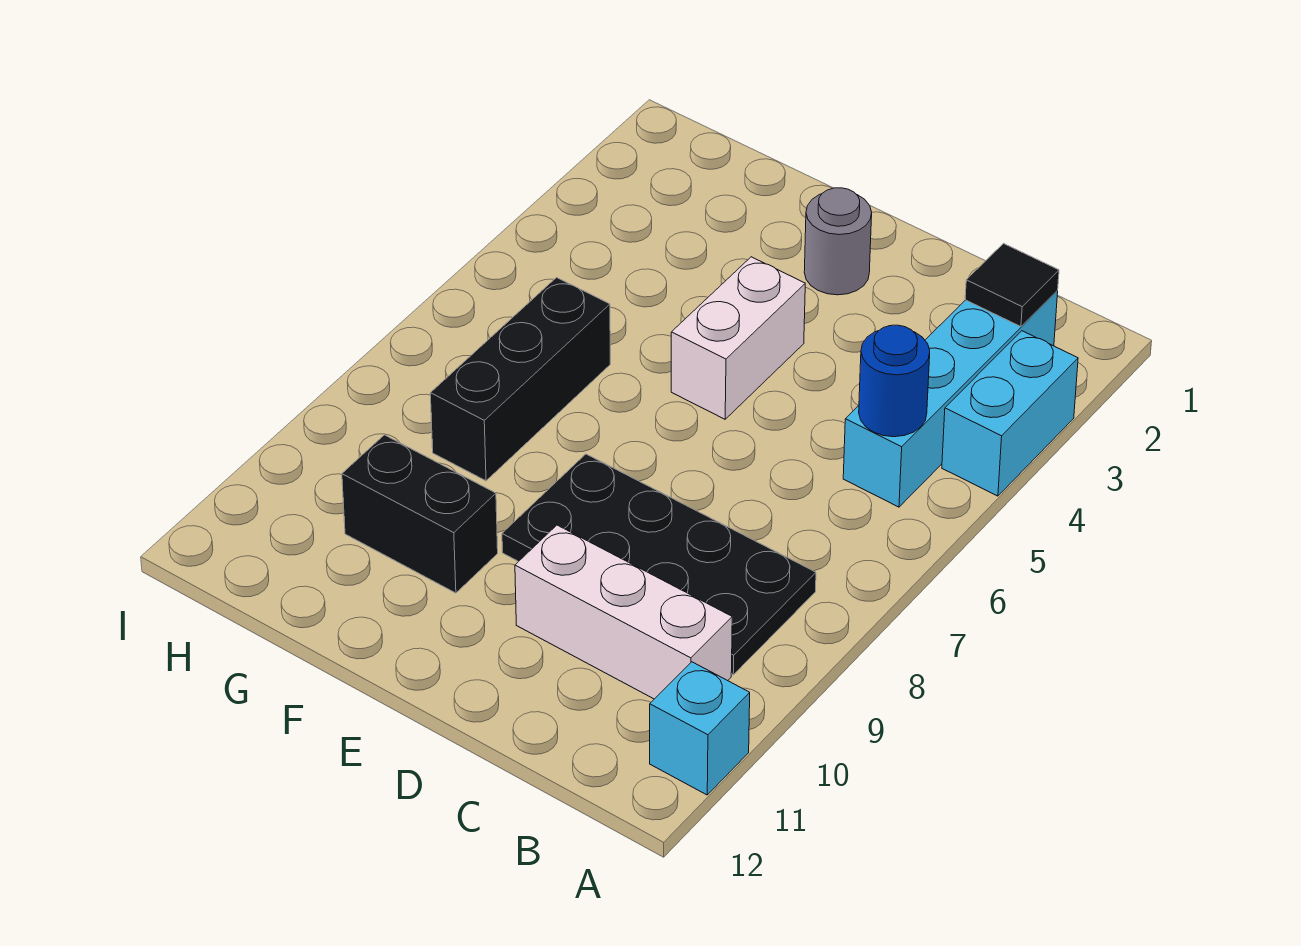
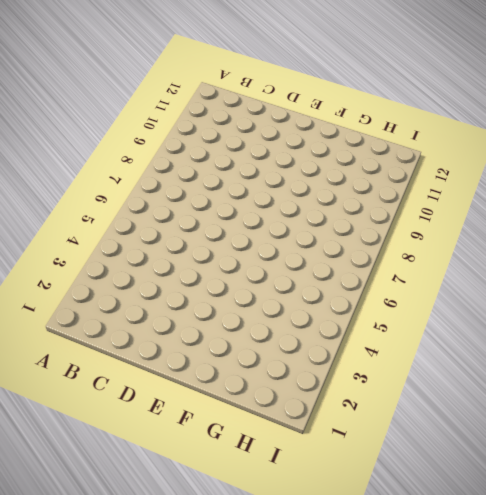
none -> cyan 1x2 brick [942,331,1078,496]
none -> cyan 1x1 brick [650,662,750,795]

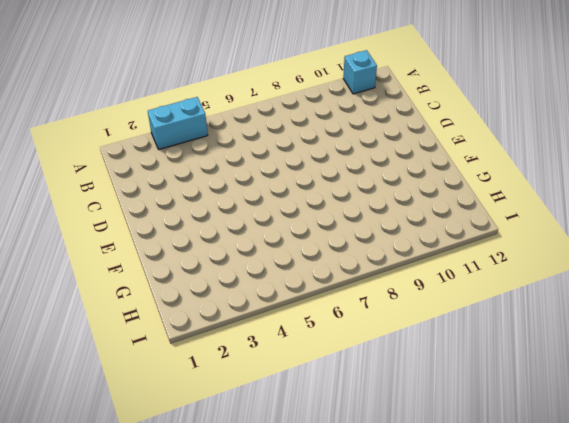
none -> cyan 1x4 brick [843,291,1058,507]
none -> black 2x4 plate [502,454,816,675]

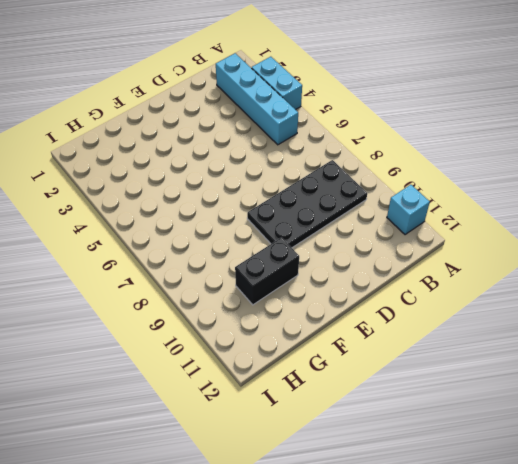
none -> white 1x3 brick [515,525,732,699]
none -> grey 1x1 round brick [804,188,872,295]

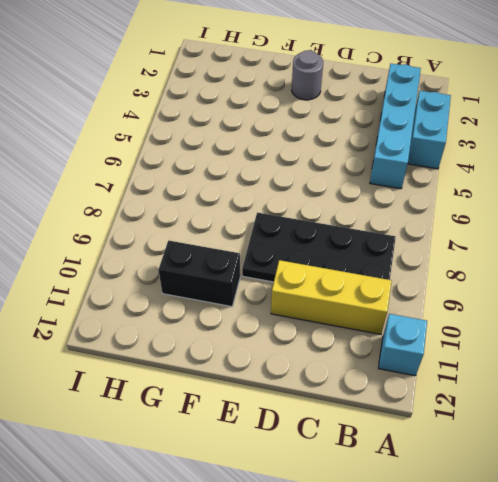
yellow 1x3 brick [271,260,392,334] -> white 1x3 brick [515,525,732,699]
none -> white 1x2 brick [671,257,805,419]
none -> black 1x3 brick [430,278,610,481]

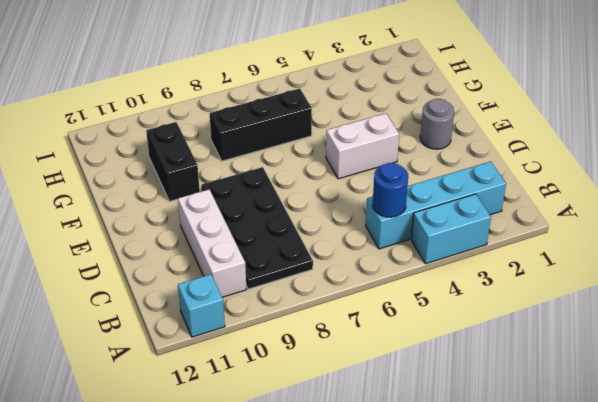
none -> black 1x1 tile [965,244,1059,327]

